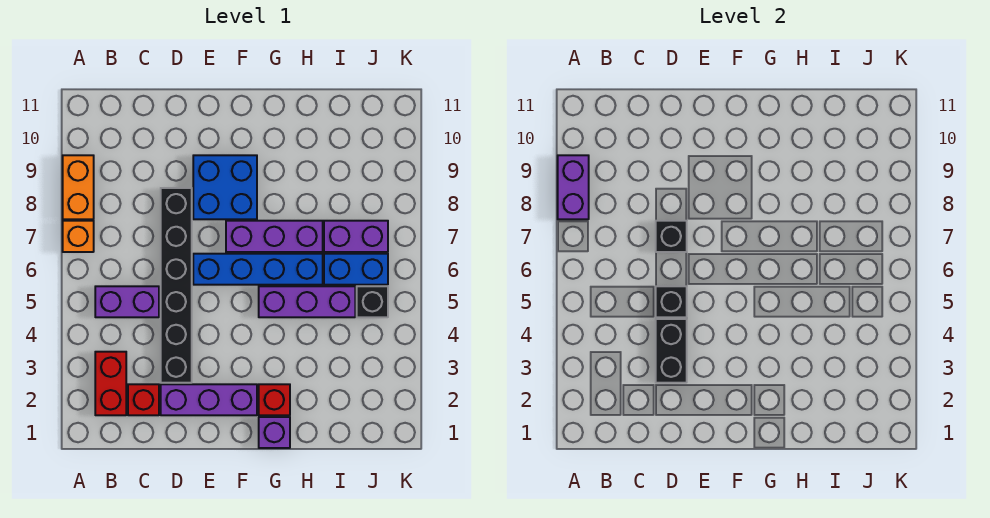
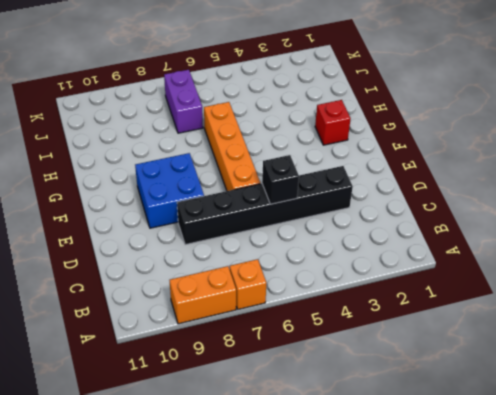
orange 1x4 brick [204,102,260,191] -> blue 1x4 brick [193,254,323,285]
none -> red 1x2 brick [95,352,126,415]
none -> purple 1x2 brick [95,286,159,317]
none -> red 1x1 brick [128,384,159,415]

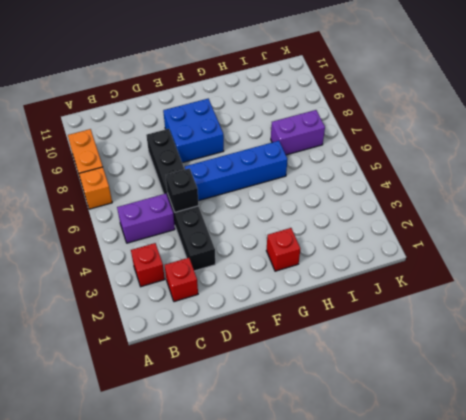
red 1x1 brick [131,243,165,287] -> red 1x2 brick [95,352,126,415]
none -> purple 1x3 brick [161,384,257,415]
none -> purple 1x3 brick [226,221,323,252]
none -> purple 1x1 brick [259,417,290,448]

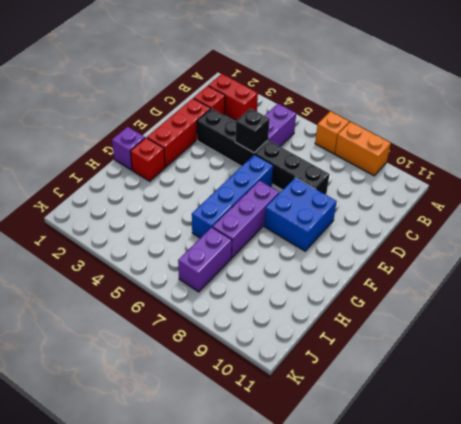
red 1x3 brick [147,98,210,167] -> purple 1x3 brick [161,384,257,415]
none -> purple 1x3 brick [259,286,355,317]
none -> blue 1x2 brick [324,254,388,285]
none -> black 1x1 brick [357,286,388,317]

